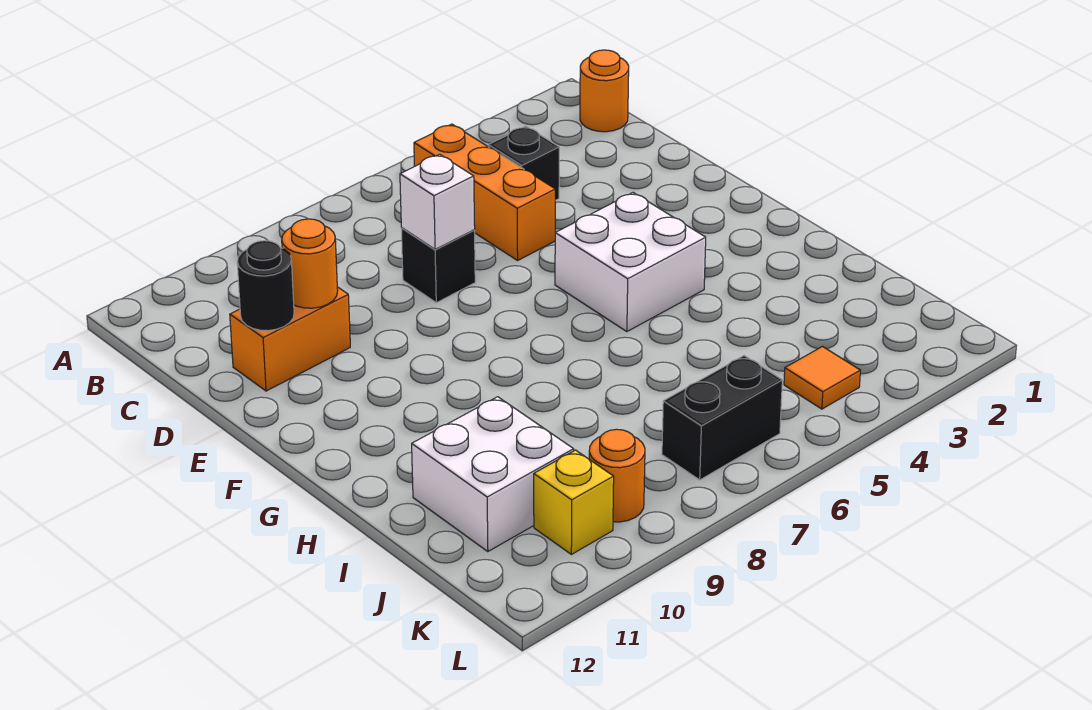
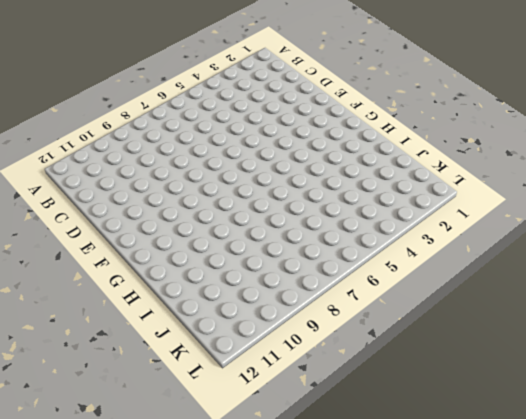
none -> orange 1x1 round brick [580,50,629,132]
none -> orange 1x3 brick [414,124,555,260]
none -> black 1x1 brick [488,126,559,200]

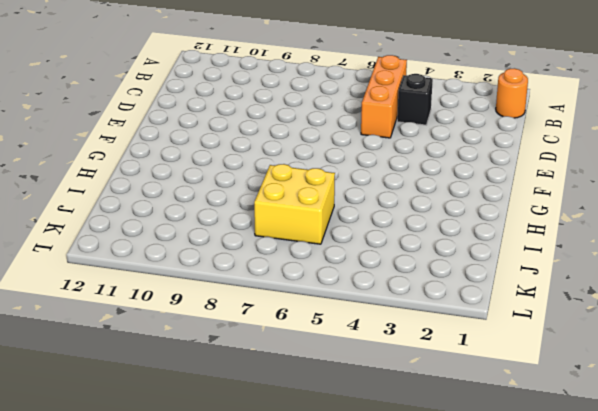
yellow 2x2 brick [254,164,335,244] -> none
none -> black 1x1 brick [401,228,475,303]
none -> orange 1x2 brick [230,287,350,391]
none -> white 2x2 brick [555,193,706,332]

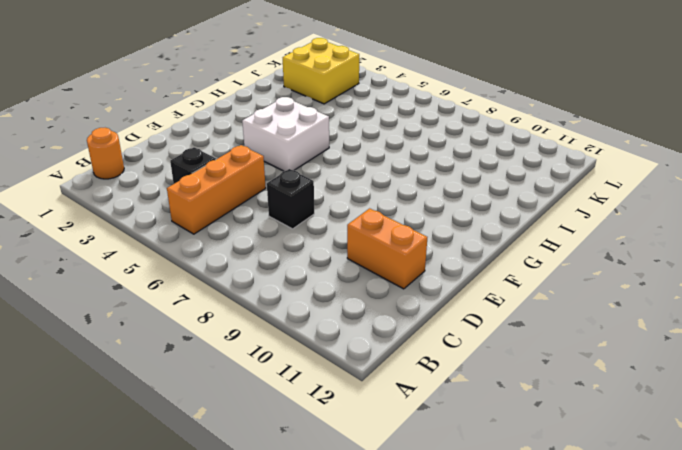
yellow 2x2 brick [283,38,359,104] -> none
none -> white 2x2 brick [412,397,574,552]
none -> orange 1x1 tile [784,346,860,409]
none -> black 1x2 brick [662,356,782,480]

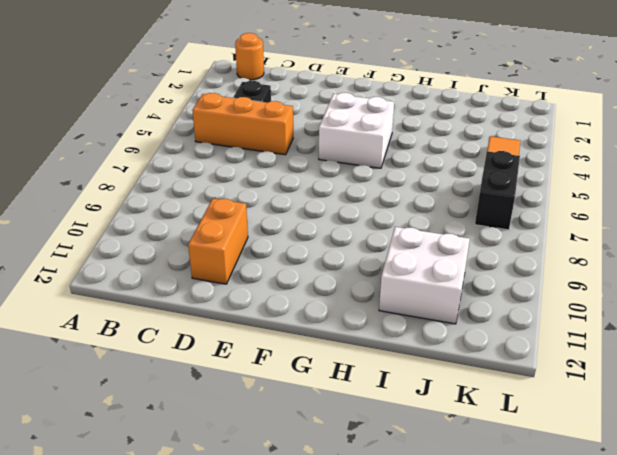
none -> black 1x1 brick [401,228,475,303]
none -> orange 1x1 round brick [589,429,645,522]
none -> yellow 1x1 brick [534,450,614,554]

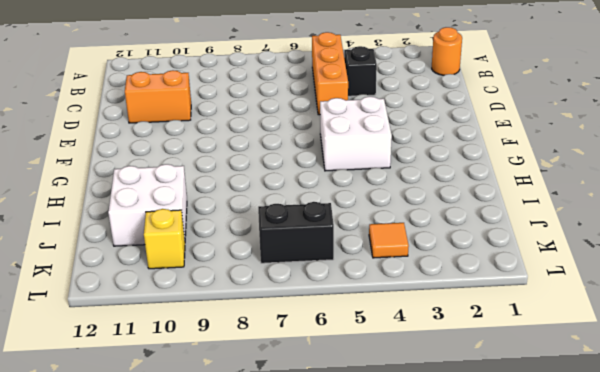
none -> black 1x1 brick [401,228,475,303]
none -> orange 1x1 round brick [589,429,645,522]
none -> white 1x1 brick [400,154,475,249]

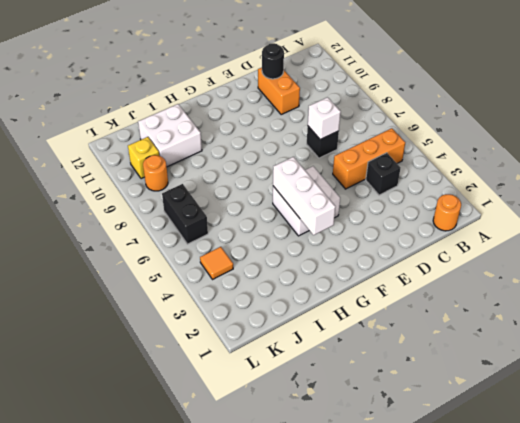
white 1x3 brick [273,157,335,235] -> none
none -> orange 1x1 round brick [282,219,338,308]

